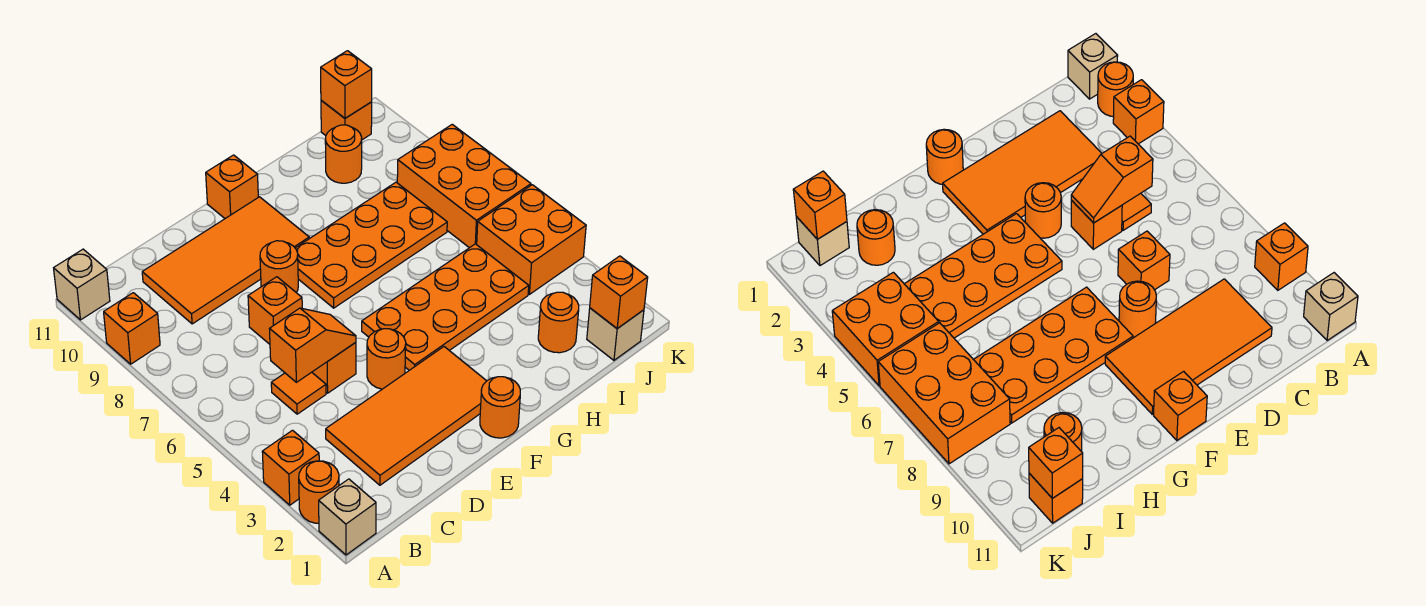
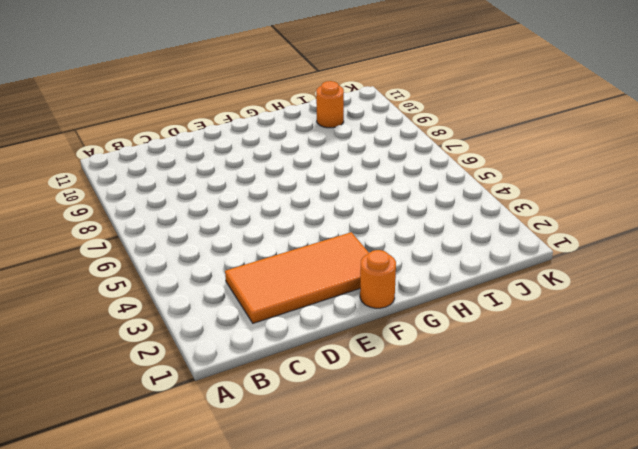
none -> tan 1x1 brick [319,479,376,555]
none -> orange 1x1 round brick [299,461,339,523]
none -> orange 1x1 brick [262,430,319,505]

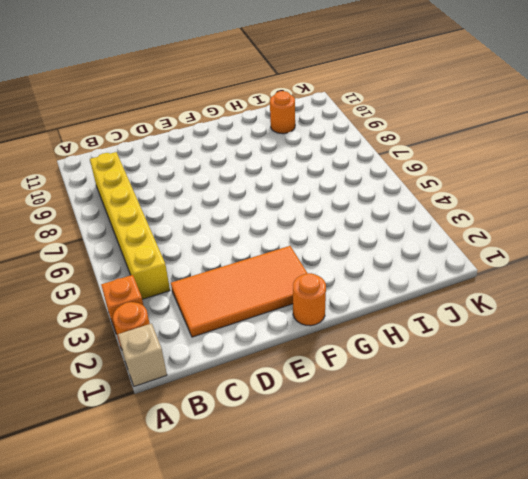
yellow 1x6 brick [90,152,170,299] -> none
none -> orange 1x1 brick [104,293,160,364]
none -> tan 1x1 brick [54,249,110,320]
none -> orange 1x1 tile [271,372,326,414]

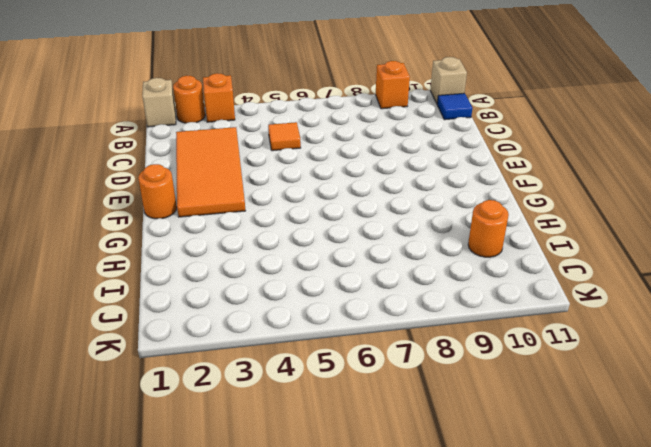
blue 1x1 tile [437,93,472,120] -> none
none -> orange 2x4 tile [142,197,309,324]
none -> orange 1x1 brick [312,342,356,393]
none -> orange 1x1 brick [248,277,302,344]

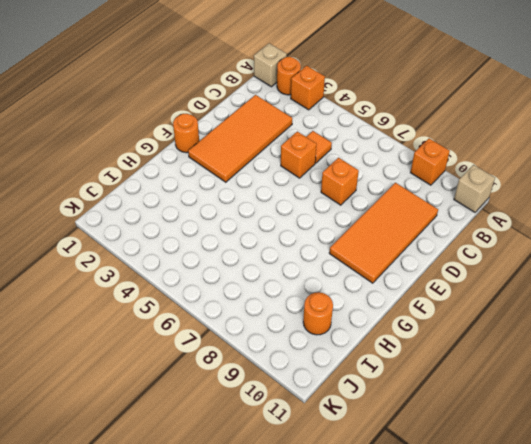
none -> orange 1x1 round brick [367,329,406,389]
none -> orange 1x1 round brick [260,241,298,292]
none -> orange 2x4 plate [362,244,529,370]

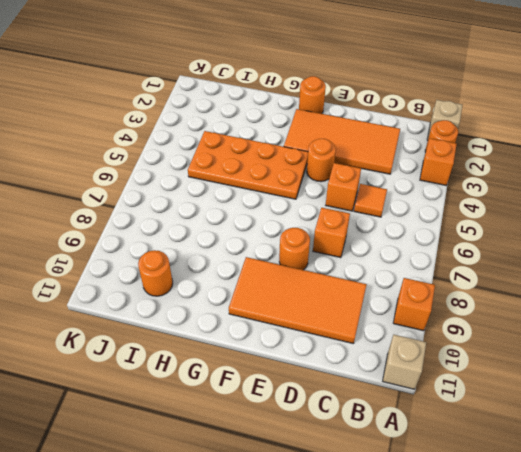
none -> orange 2x4 plate [295,182,447,308]
none -> orange 1x1 brick [206,155,258,218]
none -> orange 1x1 round brick [538,292,579,353]

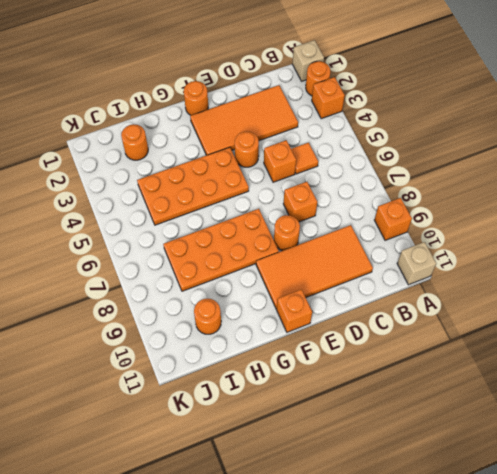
none -> tan 1x1 brick [587,308,644,360]
none -> orange 2x2 brick [477,185,586,294]
none -> orange 2x3 brick [397,124,531,248]

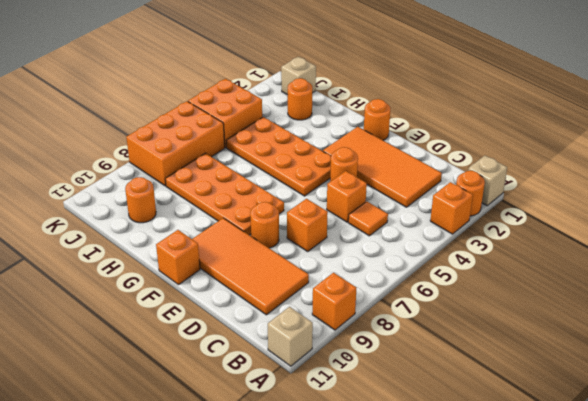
none -> orange 1x1 brick [321,100,372,140]
none -> orange 1x2 slope [270,308,356,382]
none -> orange 1x1 brick [590,256,648,329]

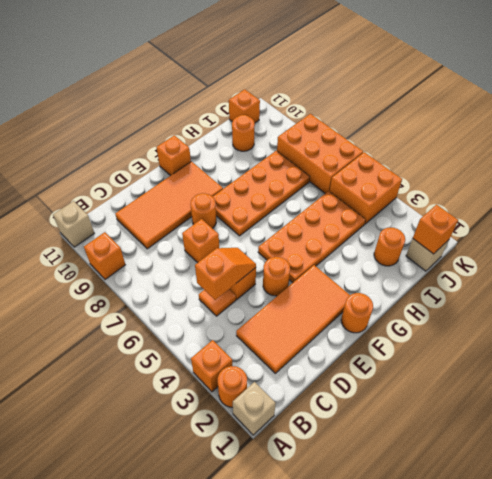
none -> orange 1x1 brick [321,51,372,118]

